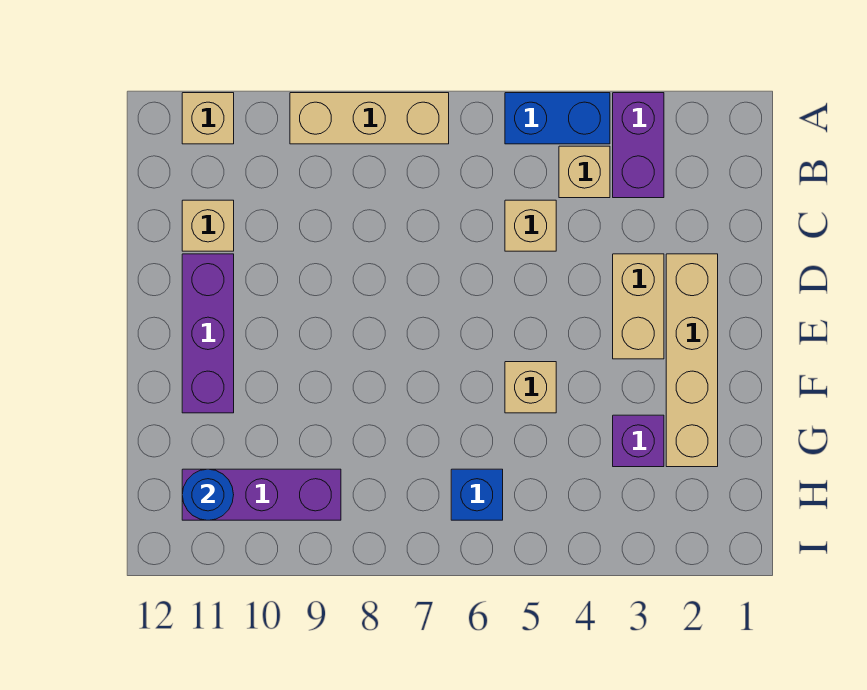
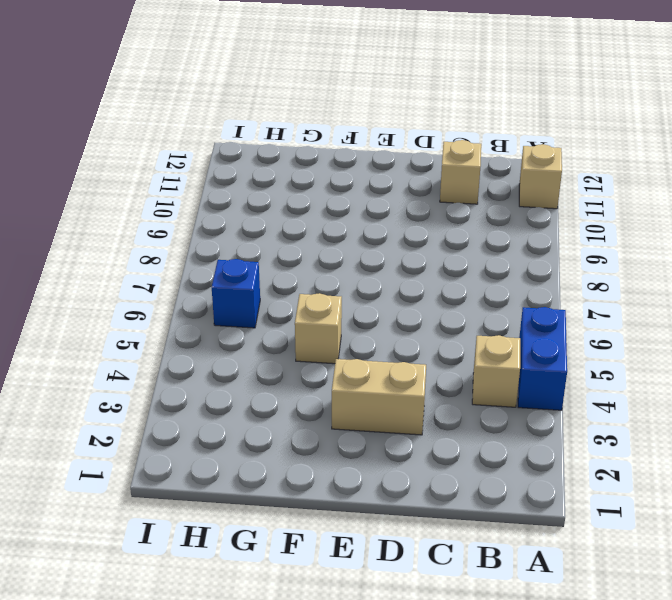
none -> purple 1x2 brick [613,93,664,198]
none -> tan 1x3 brick [290,93,449,144]
none -> tan 1x1 brick [505,200,556,251]

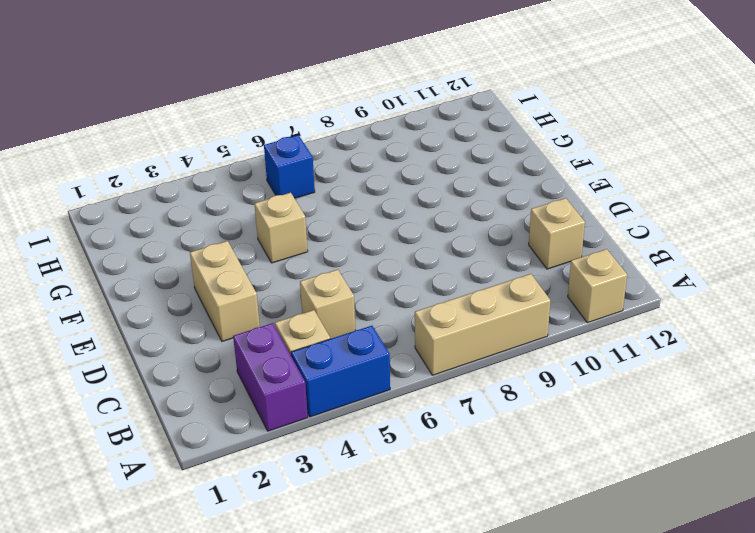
none -> tan 1x4 brick [666,254,718,467]
none -> purple 1x3 brick [182,254,234,413]
none -> purple 1x1 brick [613,415,664,467]

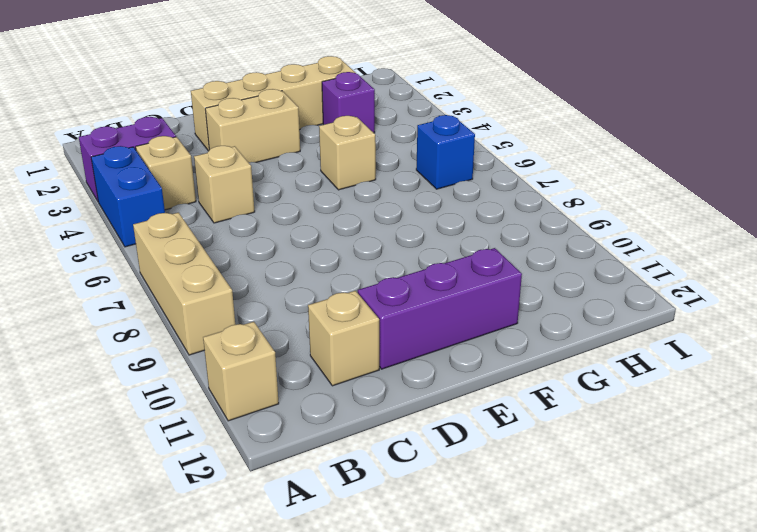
none -> purple 1x3 brick [182,469,341,520]
none -> blue 1x1 round brick [182,469,234,520]

